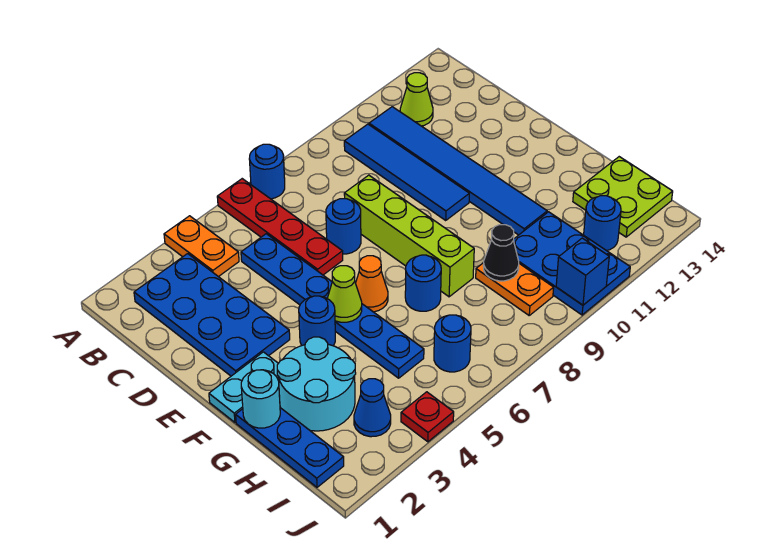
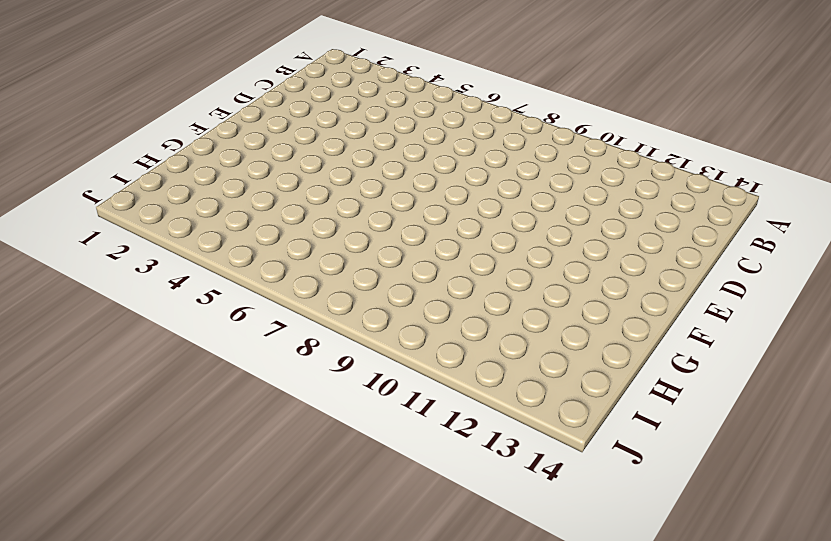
none -> orange 1x2 plate [164,216,239,277]
none -> red 1x4 plate [217,179,343,275]
none -> blue 1x1 round brick [249,144,285,199]

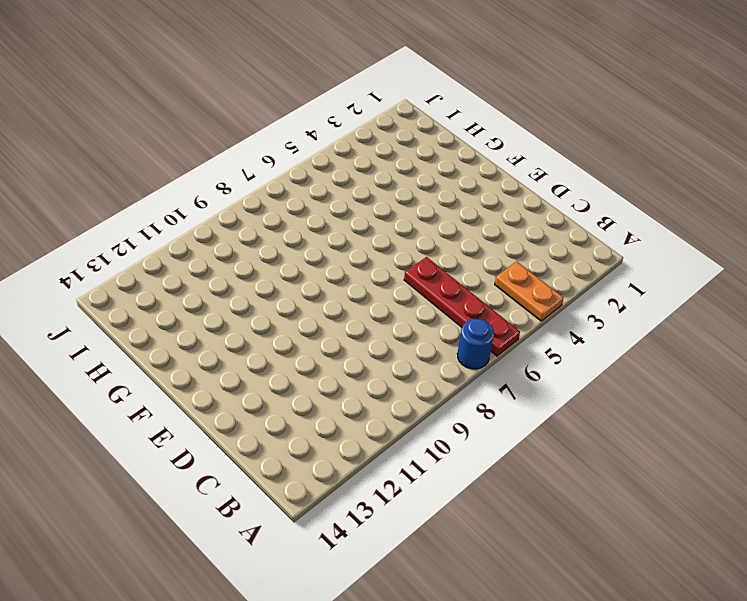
none -> blue 2x4 plate [134,254,290,376]
none -> blue 1x4 tile [344,124,469,220]
none -> blue 1x6 tile [369,107,547,235]

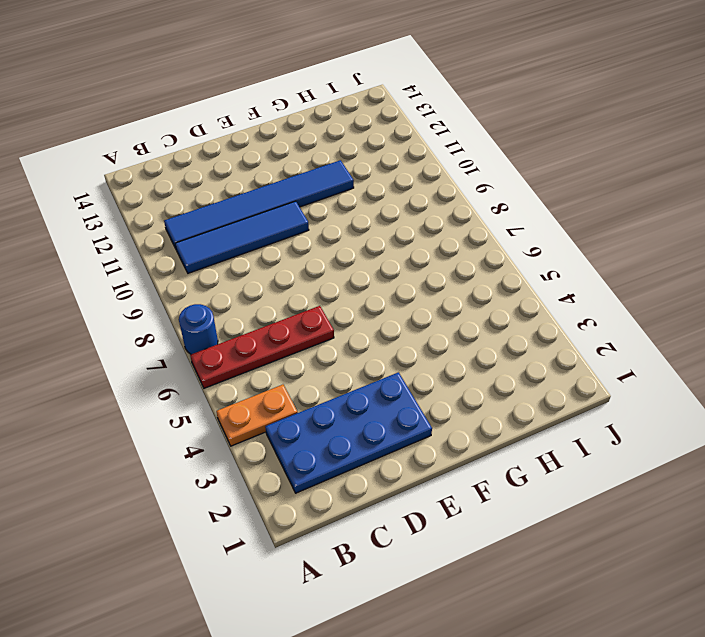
none -> lime 1x1 cone [400,73,433,126]
none -> blue 1x6 plate [241,234,424,378]
none -> blue 1x1 round brick [326,199,361,254]

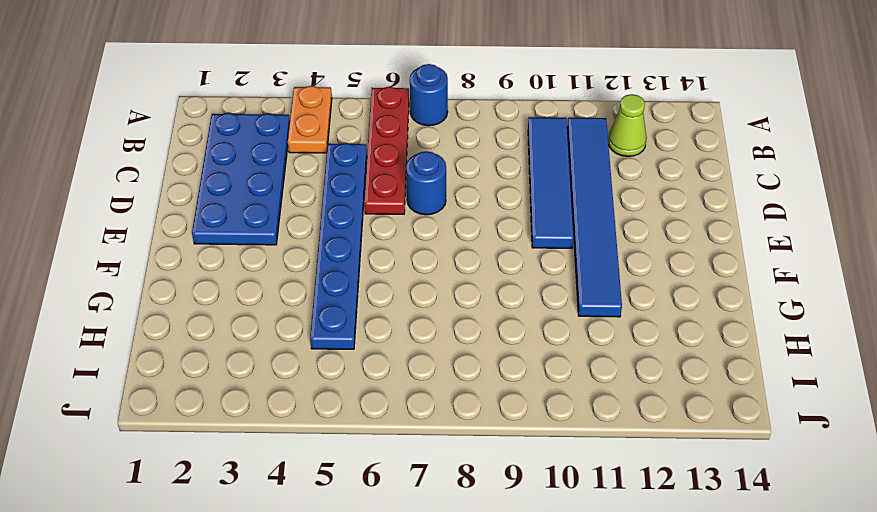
none -> lime 1x4 brick [344,175,474,297]
none -> cyan 1x2 plate [209,352,279,422]
none -> blue 1x1 round brick [299,296,335,346]

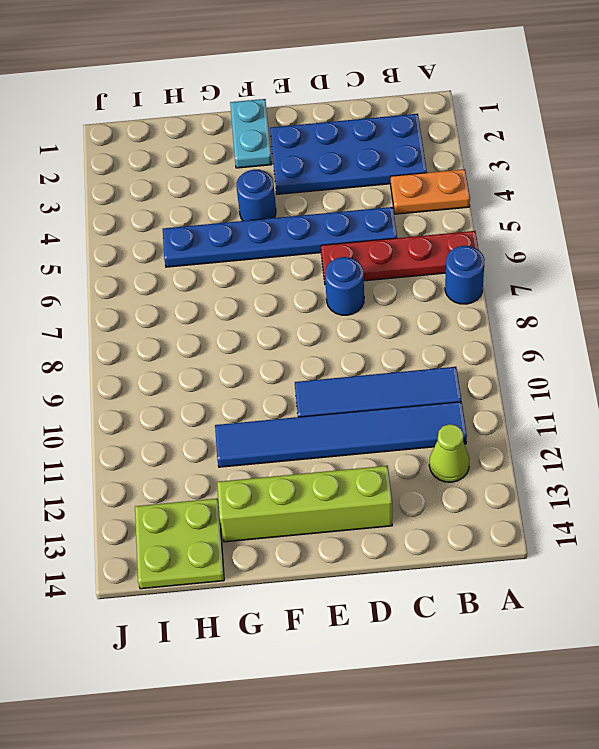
lime 1x4 brick [217,466,392,542] -> lime 1x4 brick moved to [344,175,474,297]
none -> orange 1x1 cone [356,256,388,312]
none -> blue 1x3 plate [236,408,344,487]
none -> cyan 2x2 round brick [277,337,356,431]

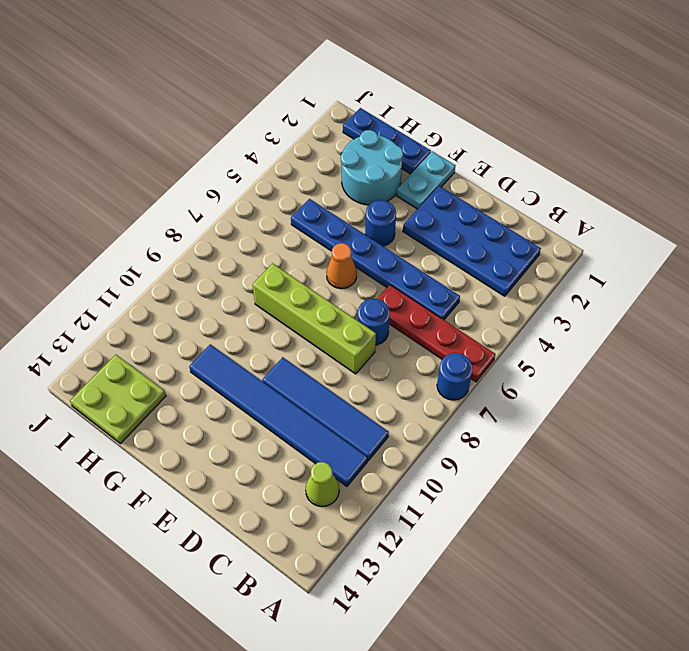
none -> orange 1x2 plate [164,216,239,277]
none -> blue 1x1 round brick [405,255,441,311]
none -> orange 1x2 plate [476,263,554,315]

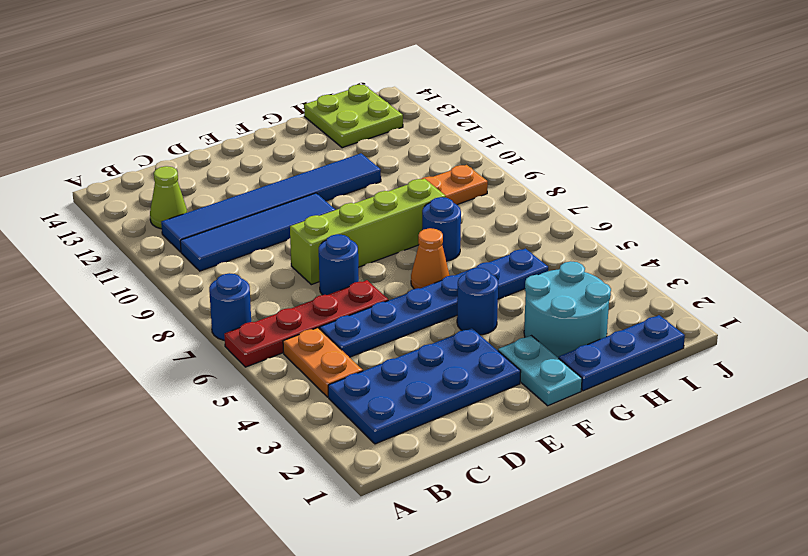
orange 1x2 plate [283,328,363,397] -> orange 1x2 plate turned to [164,216,239,277]
none -> blue 2x3 plate [513,212,630,315]
none -> blue 1x1 cone [354,379,391,437]
none -> blue 1x1 round brick [434,315,471,372]

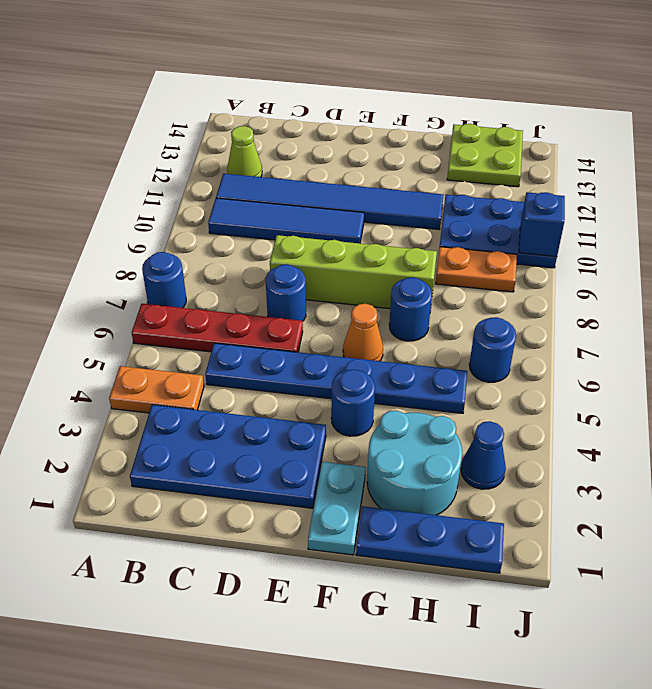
none -> blue 1x1 round brick [584,196,621,251]
none -> red 1x1 plate [401,392,454,442]
none -> lime 1x1 cone [327,266,362,322]

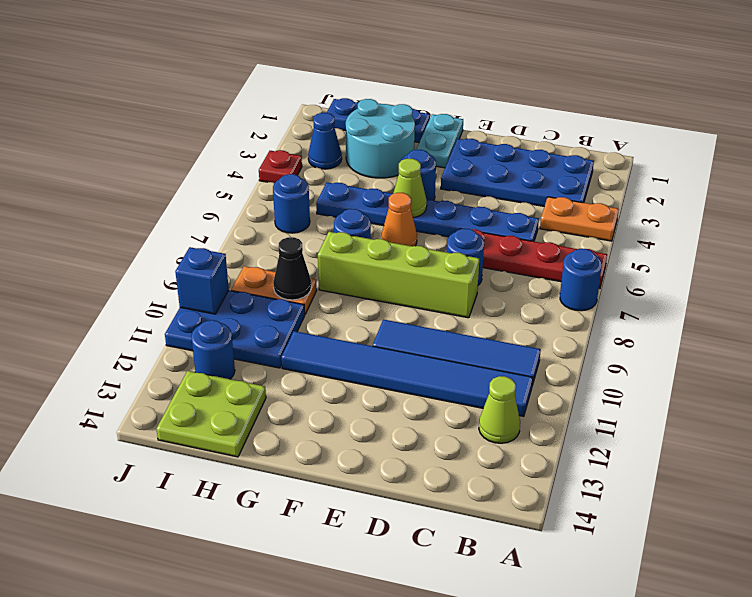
none -> cyan 1x1 round brick [241,370,280,428]

